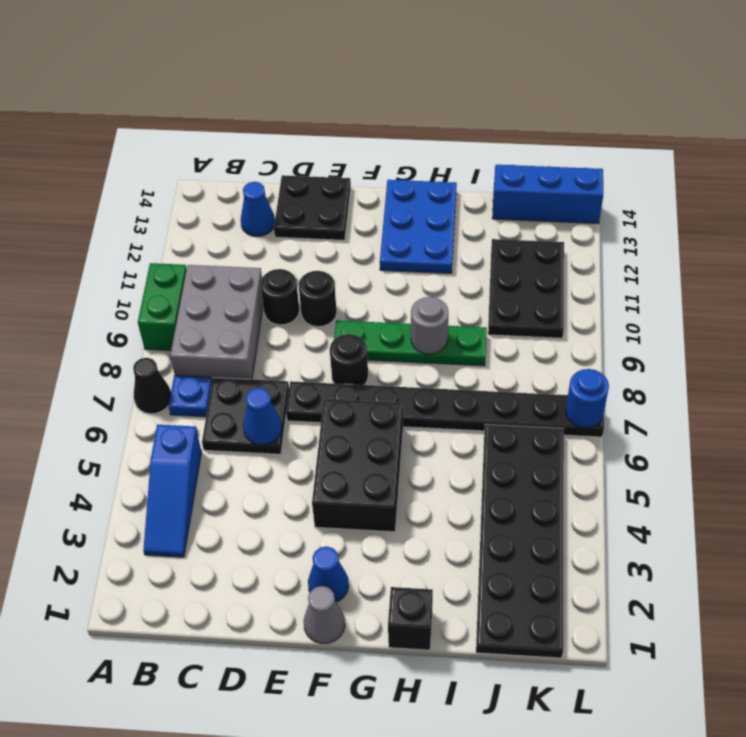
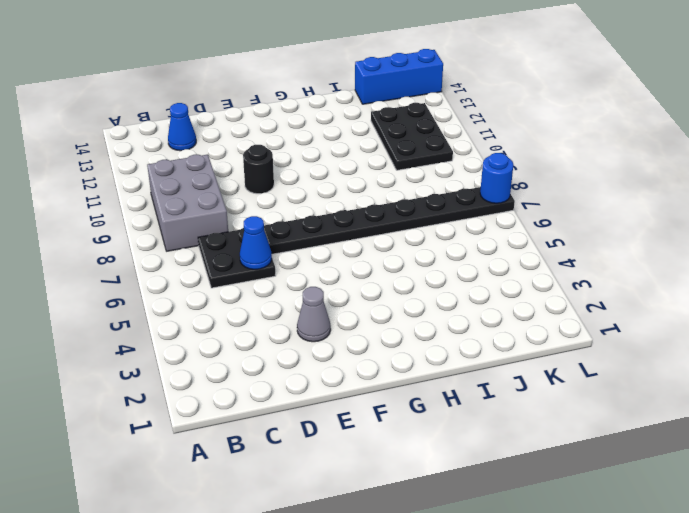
grey 1x1 cone [297,287,331,342] -> grey 1x1 cone moved to [304,586,345,644]
none -> black 1x1 cone [133,358,171,414]
none -> green 1x2 brick [138,263,186,351]
none -> blue 1x3 slope [143,425,201,557]

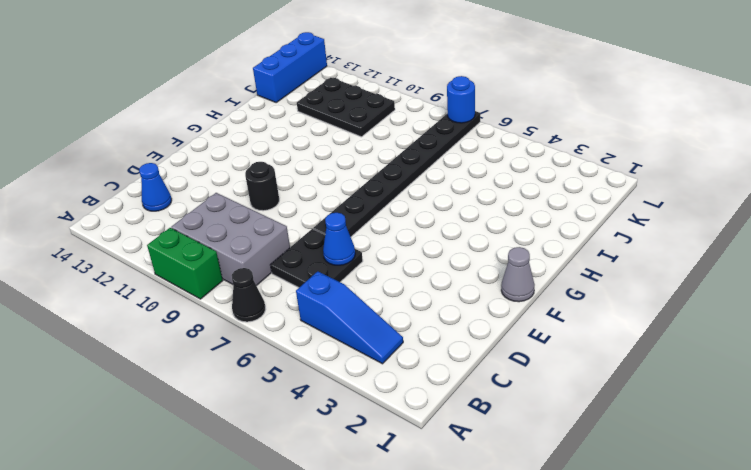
none -> blue 1x1 plate [168,376,212,417]
none -> black 1x1 round brick [260,269,300,325]
none -> black 2x2 plate [274,175,351,240]

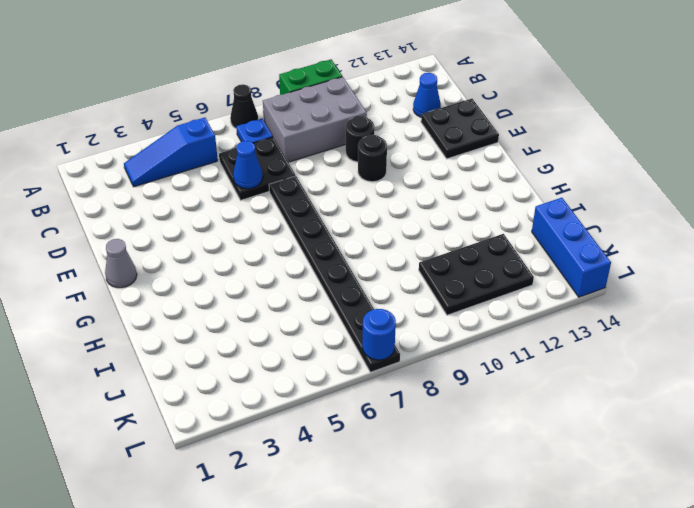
none -> blue 1x1 cone [308,546,349,602]
none -> black 2x3 brick [312,399,403,532]
none -> black 1x1 round brick [330,334,368,385]

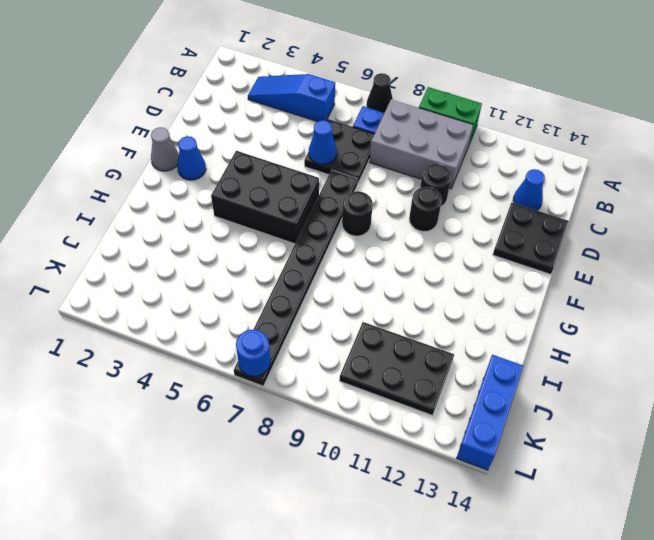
none -> green 1x4 plate [334,320,487,366]
none -> blue 2x3 plate [380,180,457,273]
none -> black 1x1 brick [388,587,433,650]

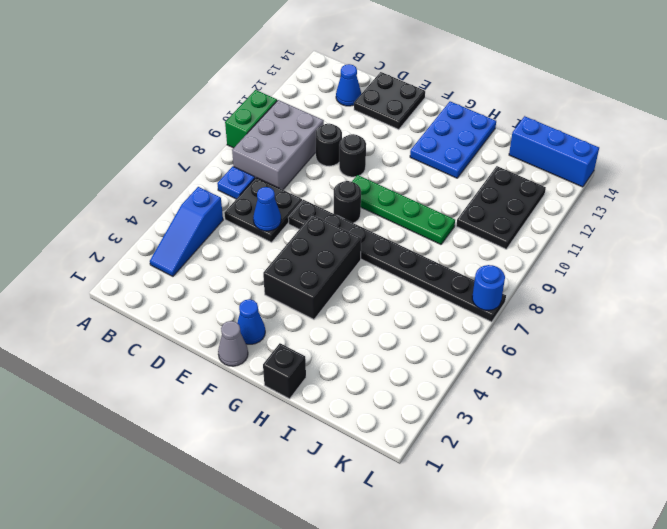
none -> black 1x1 cone [133,358,171,414]
none -> black 2x6 plate [476,424,564,658]
none -> grey 1x1 round brick [411,297,448,354]

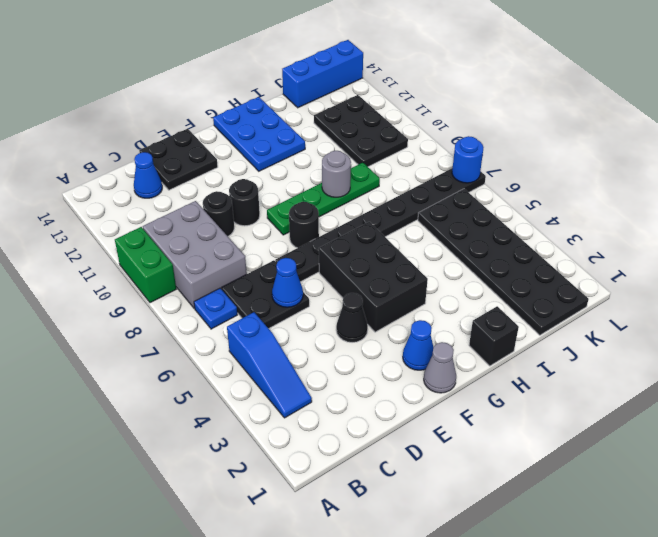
black 1x1 cone [336,293,368,342] -> black 1x1 cone moved to [133,358,171,414]

